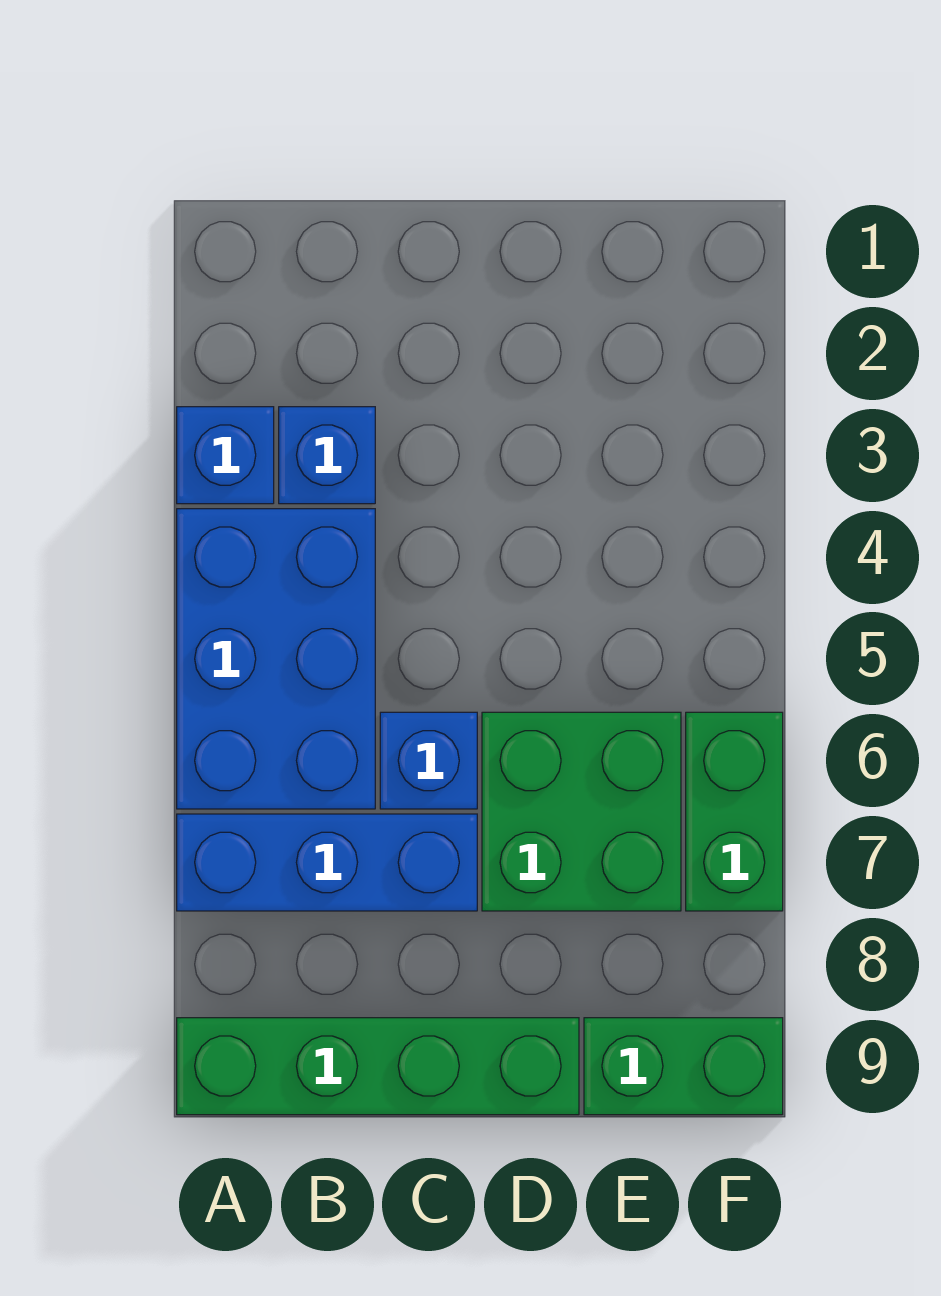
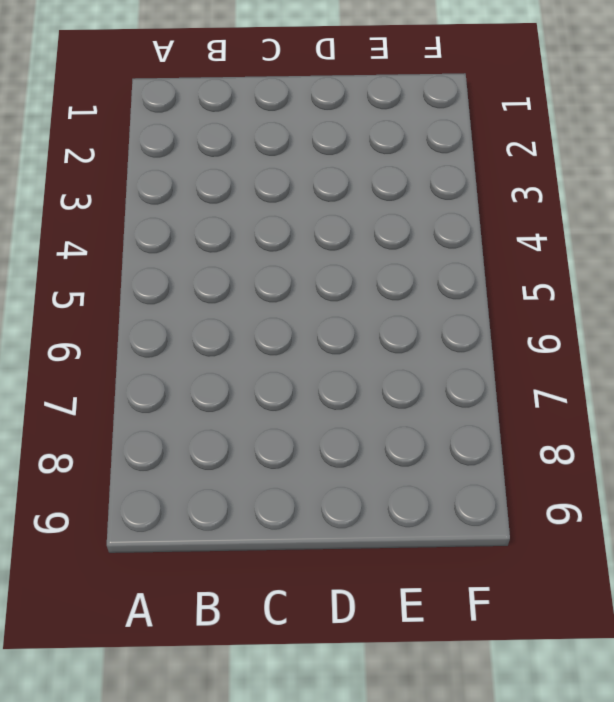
none -> blue 1x1 brick [177,407,274,504]
none -> blue 2x3 brick [177,509,375,809]

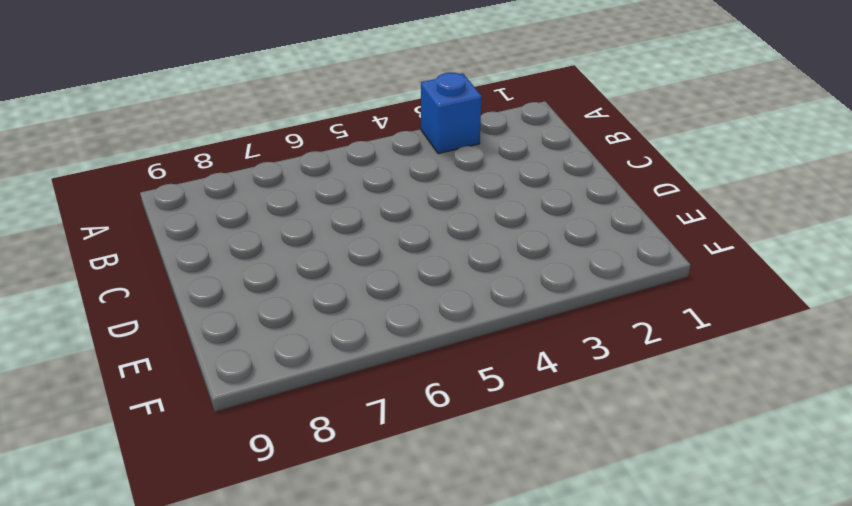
none -> blue 2x3 brick [177,509,375,809]
none -> blue 1x3 brick [177,814,477,911]

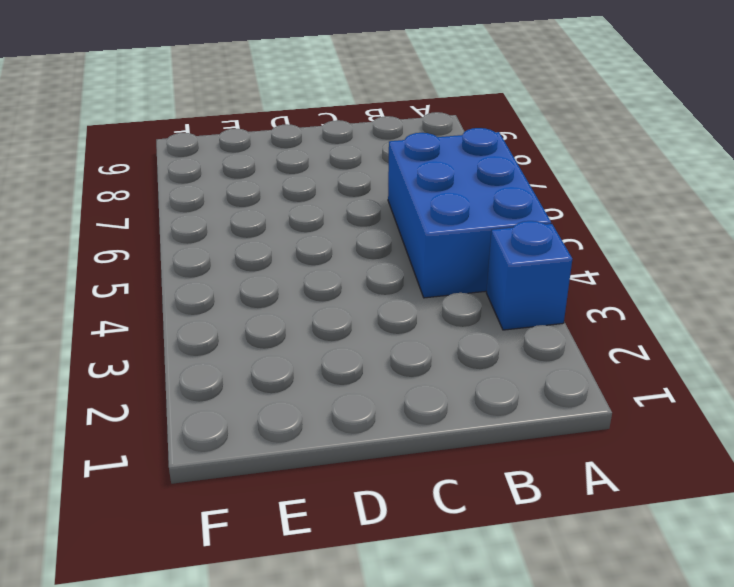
none -> blue 1x3 brick [177,814,477,911]
none -> green 1x4 brick [177,1018,579,1115]

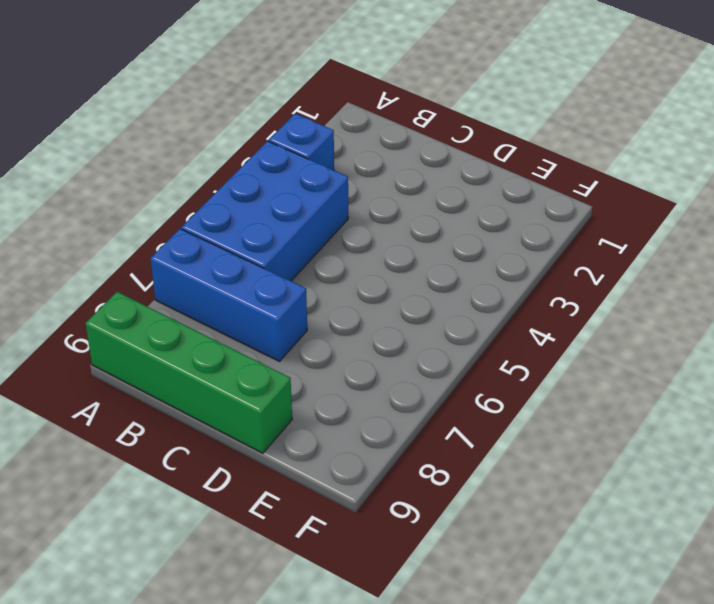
none -> blue 1x1 brick [279,407,375,504]
none -> blue 1x1 brick [380,712,477,809]

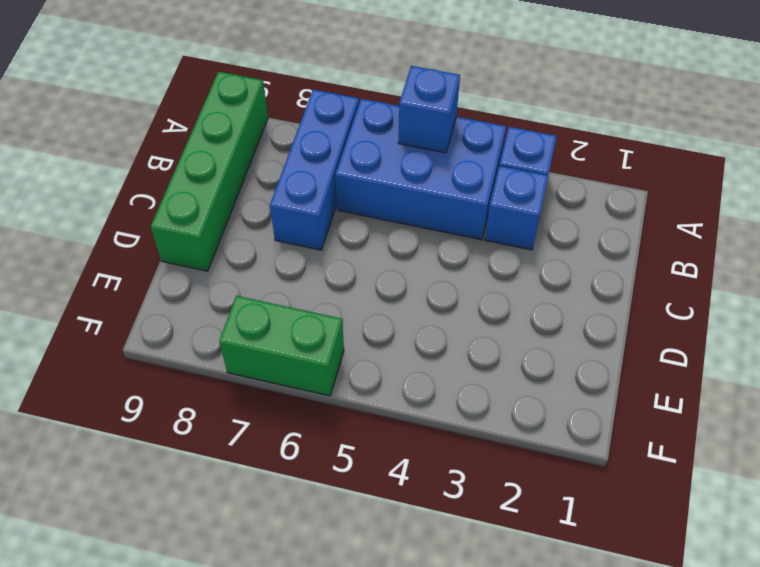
blue 1x1 brick [398,66,460,153] -> blue 1x1 brick moved to [380,712,477,809]
none -> green 2x2 brick [482,712,681,911]
none -> green 1x2 brick [584,1018,783,1115]

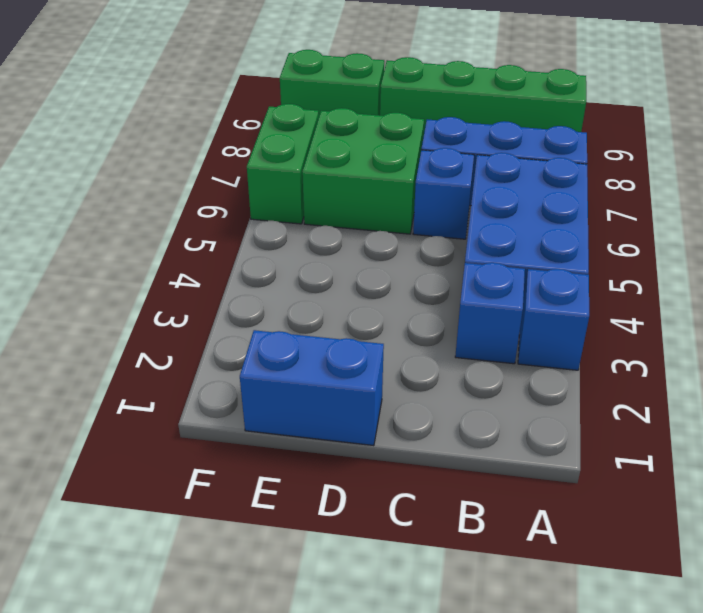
blue 1x2 brick [240,330,384,446] -> none

